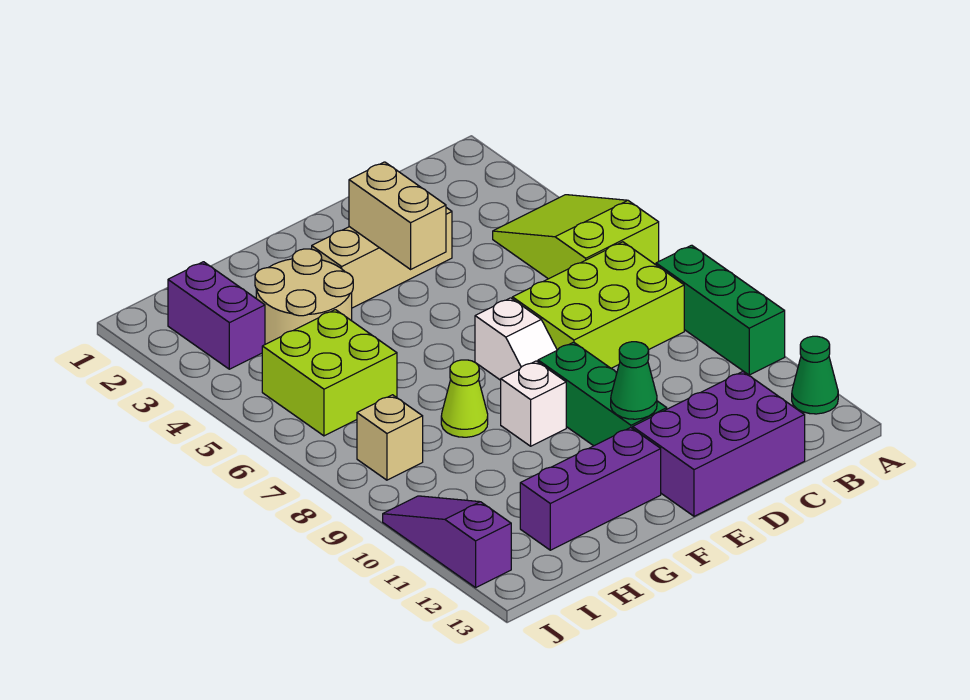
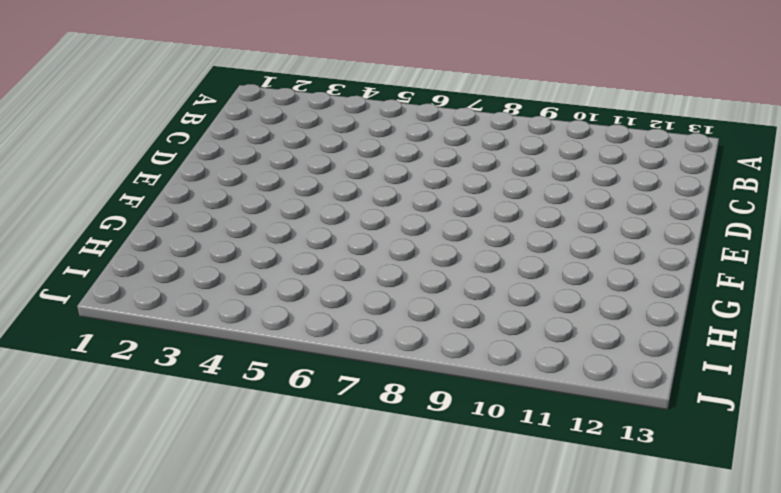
none -> lime 2x3 slope [493,195,659,279]
none -> green 1x3 brick [656,245,785,375]
none -> green 1x1 cone [792,336,838,414]

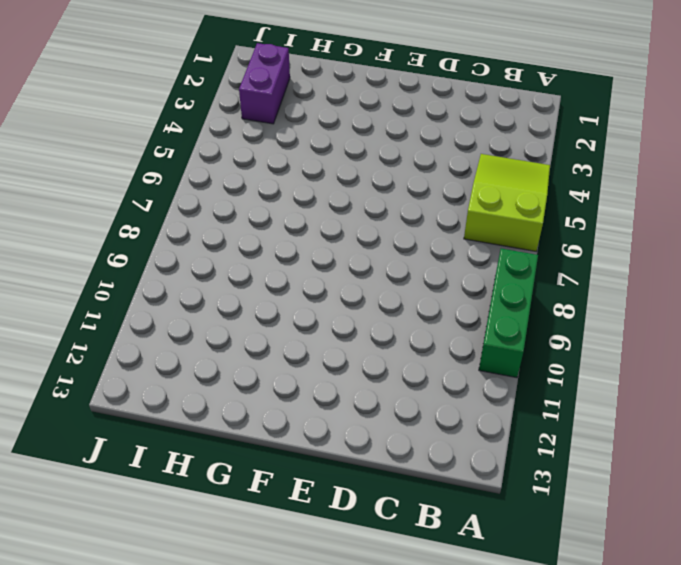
none -> green 1x1 cone [792,336,838,414]
none -> lime 2x3 brick [512,242,684,368]
none -> purple 2x3 brick [633,372,805,516]

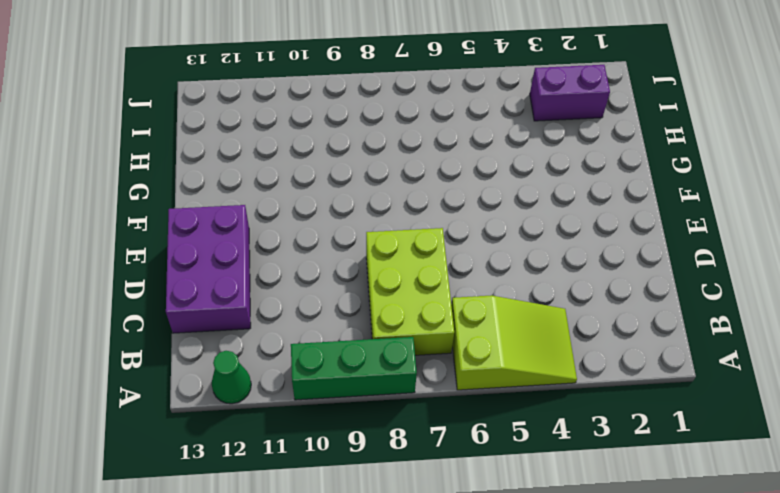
none -> tan 1x3 brick [312,208,452,308]
none -> white 1x2 slope [475,298,557,380]
none -> green 1x3 brick [538,342,667,446]

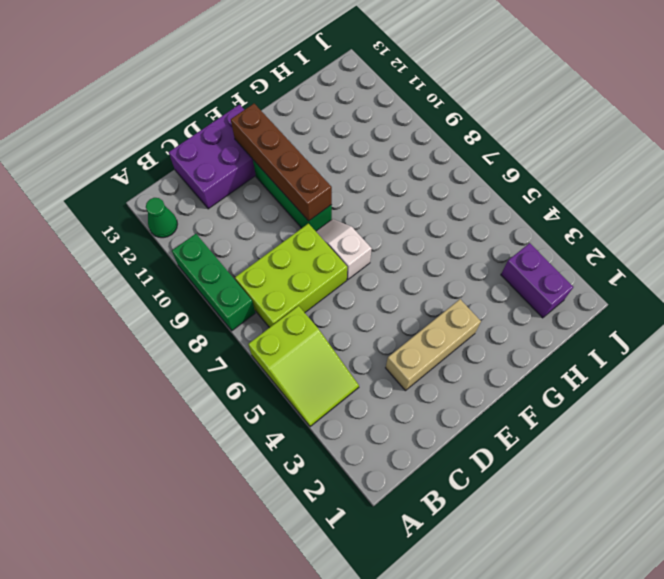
brown 1x4 brick [231,104,332,221] -> green 1x1 cone [611,342,657,419]
none -> white 1x1 brick [501,361,566,446]
none -> purple 1x3 brick [520,428,661,550]
none -> tan 2x2 round brick [255,249,353,344]

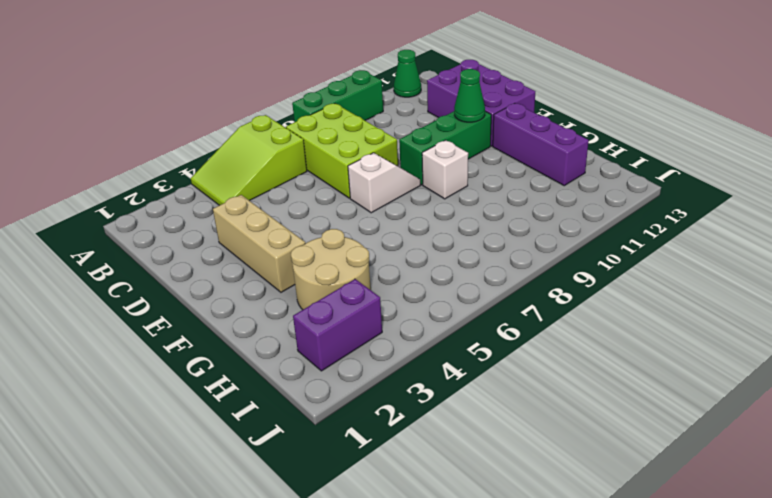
none -> lime 1x1 cone [441,360,488,437]
none -> lime 2x2 brick [262,310,397,436]
none -> tan 1x1 brick [357,395,423,480]

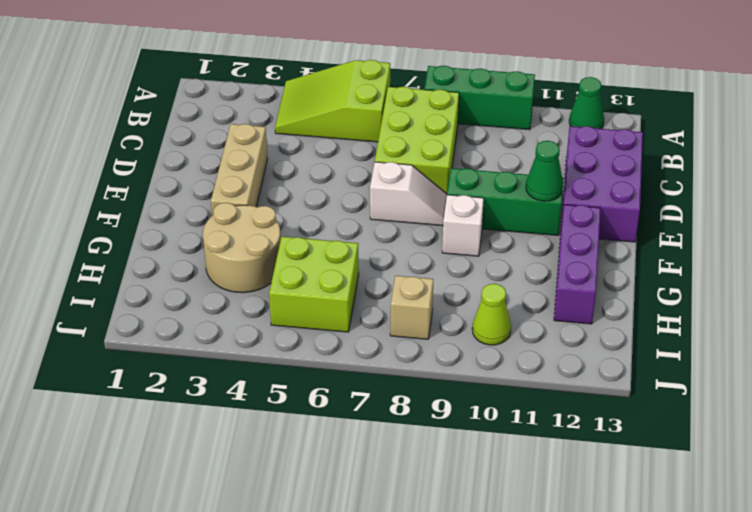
lime 1x1 cone [472,284,511,345] -> lime 1x1 cone moved to [441,360,488,437]
none -> purple 1x2 brick [168,262,265,369]
none -> purple 1x3 slope [383,496,511,588]
none -> tan 1x2 brick [349,162,446,269]

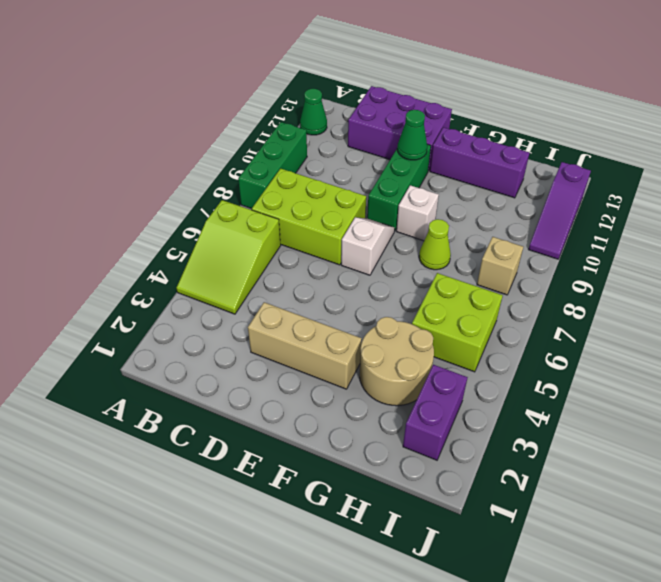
none -> tan 1x2 brick [349,162,446,269]

